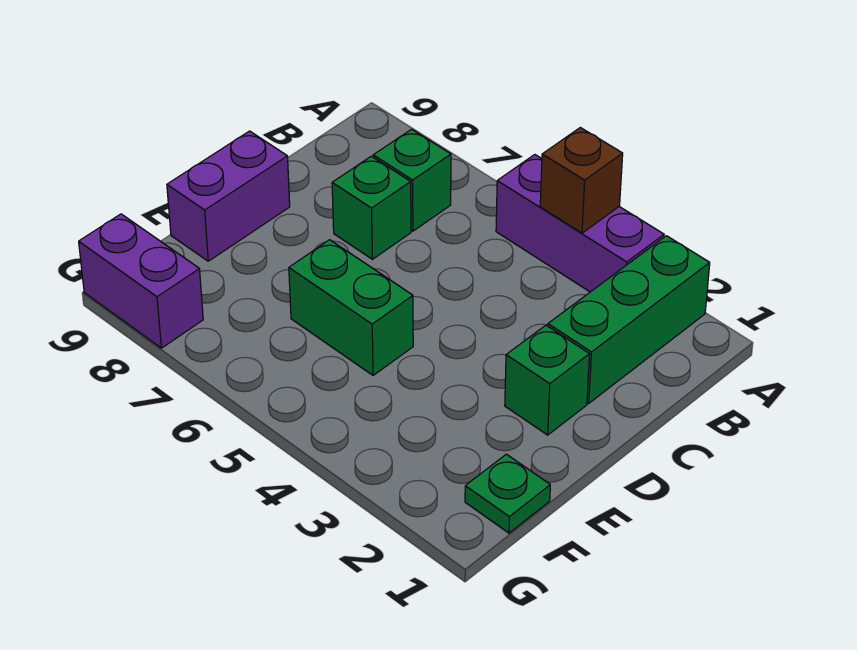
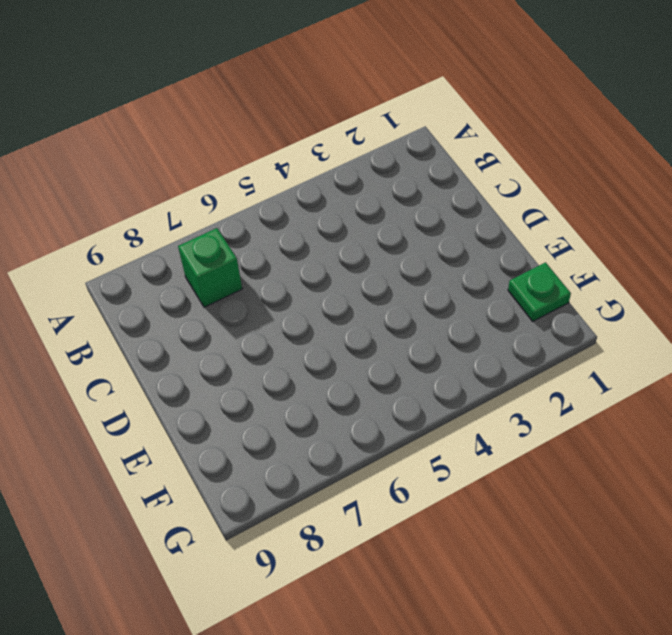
none -> green 1x3 brick [548,236,710,403]
none -> purple 1x3 brick [496,155,664,292]

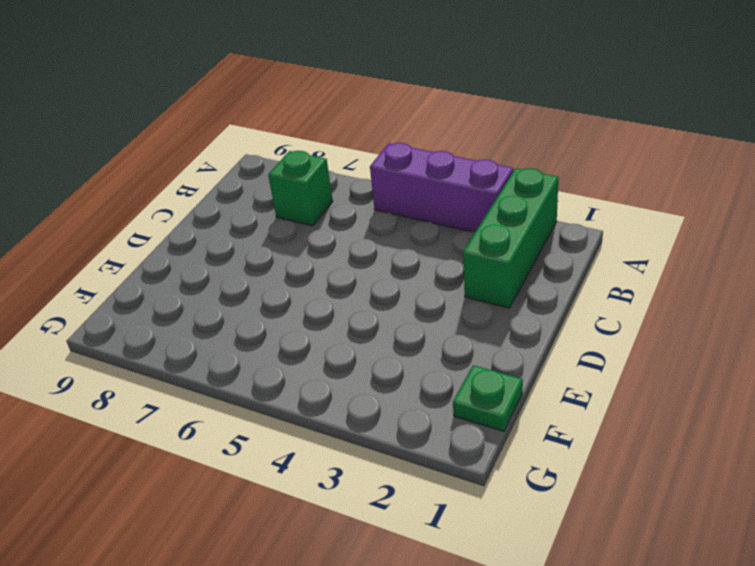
none -> green 1x1 brick [332,156,411,259]
none -> green 1x1 brick [505,325,590,435]

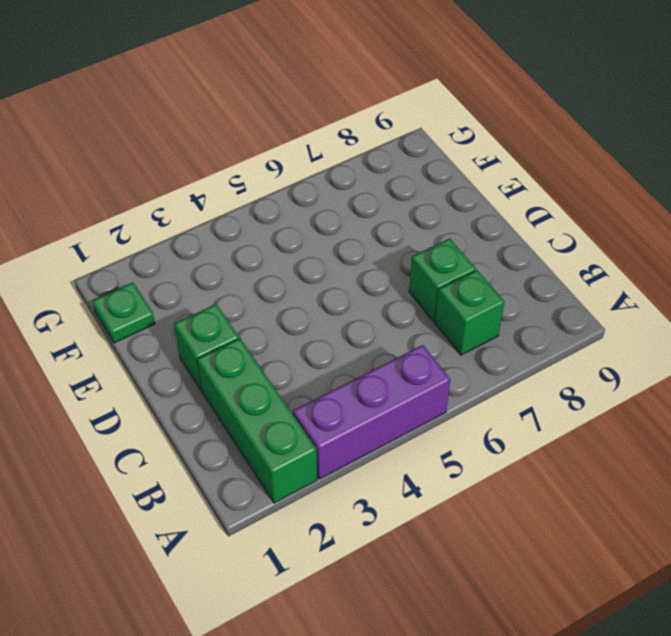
none -> purple 1x2 brick [167,131,290,261]
none -> green 1x2 brick [289,240,413,375]

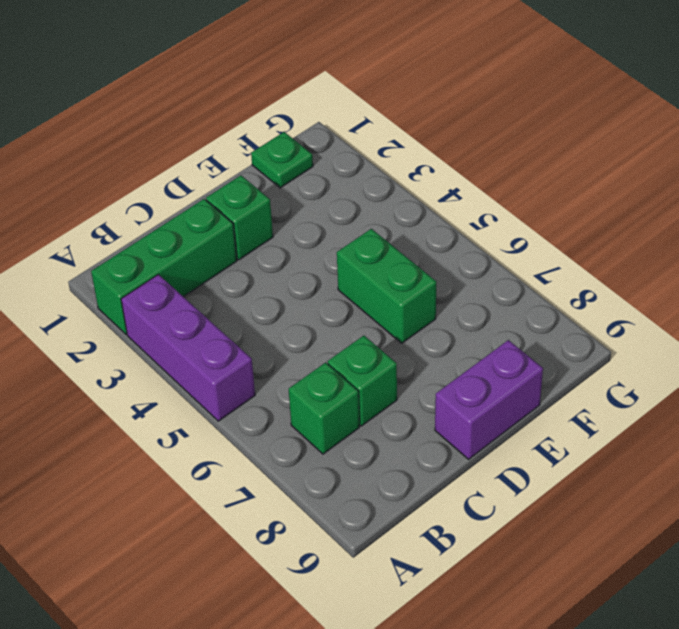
none -> purple 1x2 brick [79,214,203,348]
none -> brown 1x1 brick [540,128,623,233]

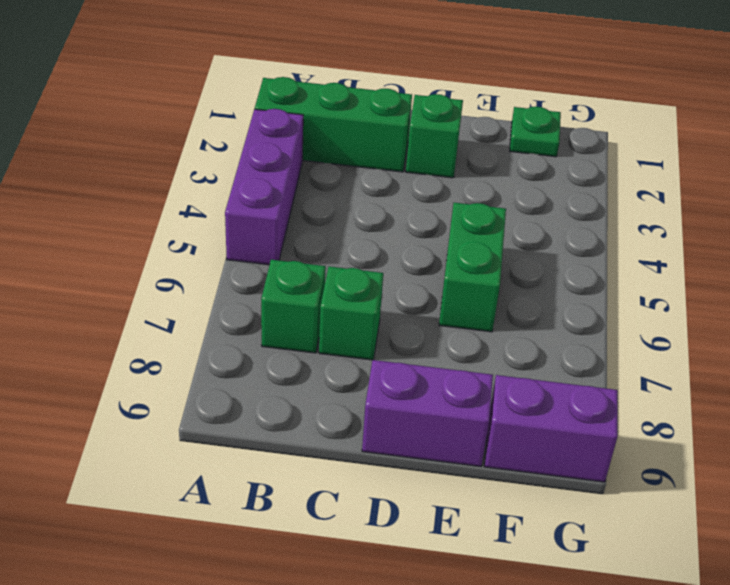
purple 1x2 brick [484,375,618,482] -> purple 1x2 brick turned to [79,214,203,348]
none -> brown 1x1 brick [540,128,623,233]

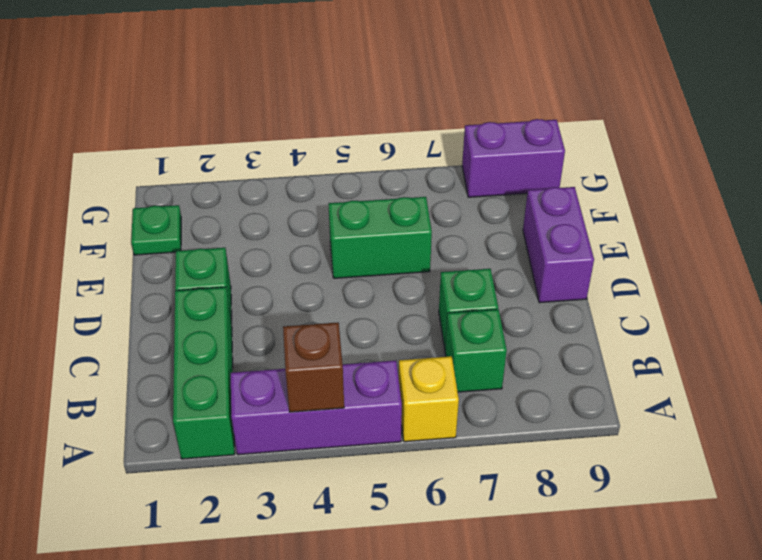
yellow 1x1 brick [399,356,459,442] -> none

